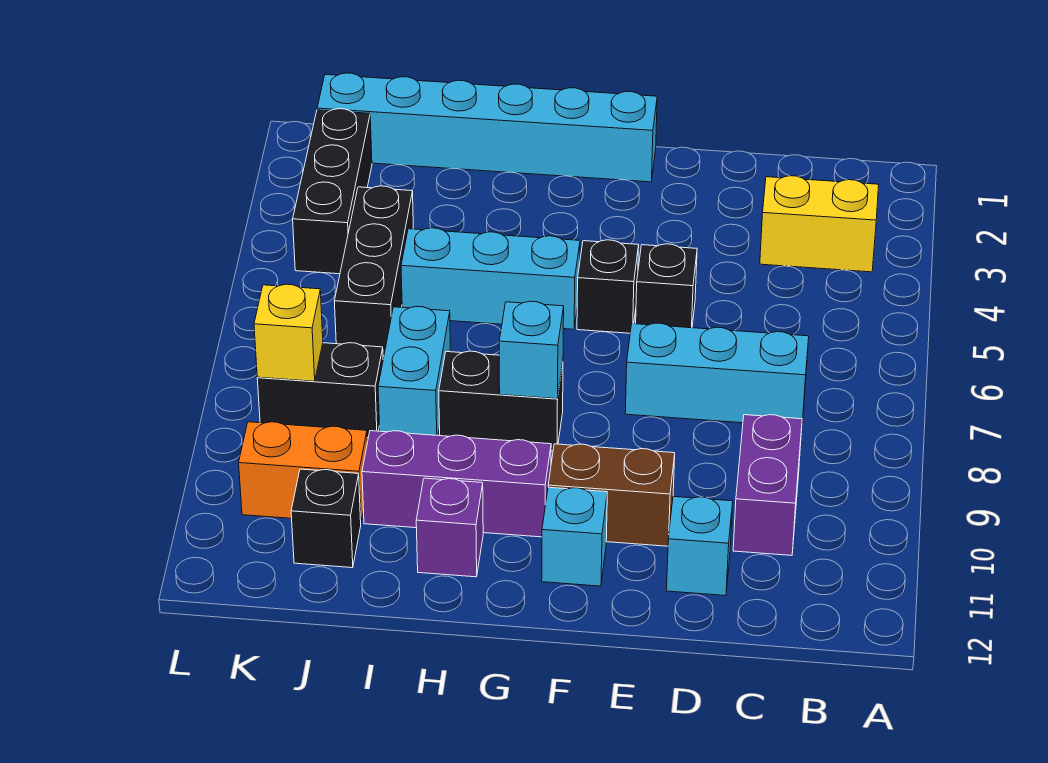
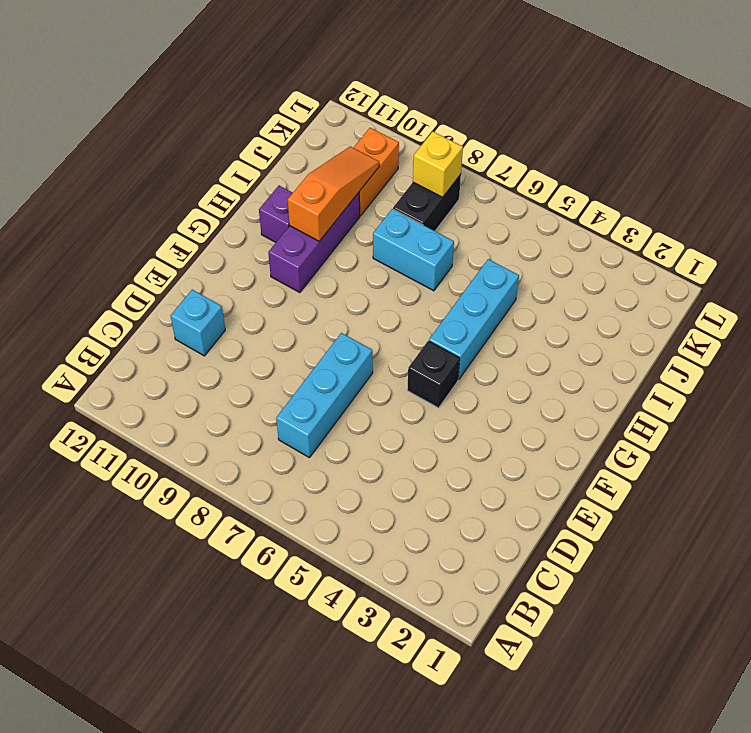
orange 1x3 slope [288,147,379,241] -> none
none -> yellow 1x2 brick [760,176,879,272]
none -> purple 1x2 brick [733,415,802,555]
none -> black 1x1 brick [636,244,697,328]

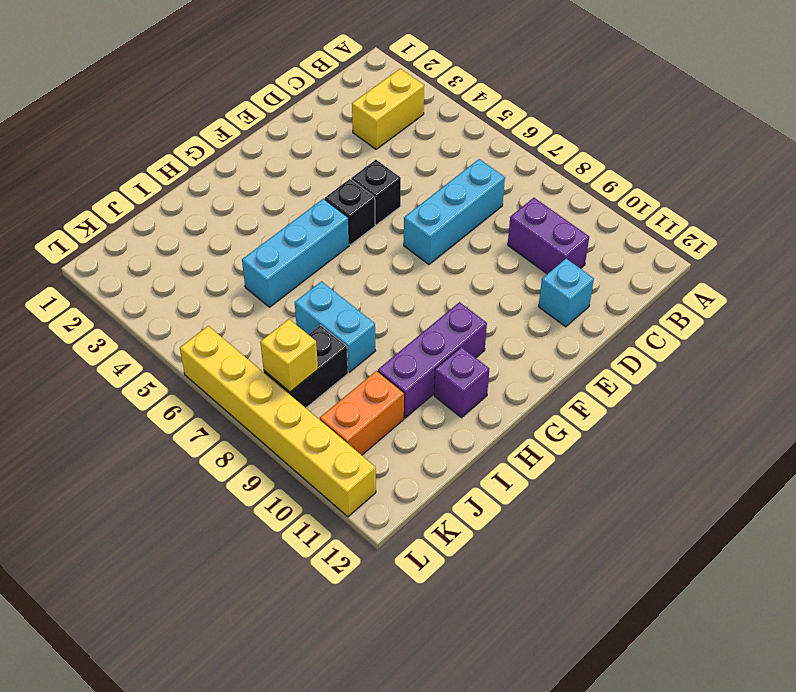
yellow 1x6 brick [180,326,376,517] -> none
none -> brown 1x2 brick [548,444,675,546]
none -> cyan 1x6 brick [317,73,657,182]
none -> cyan 1x1 brick [542,487,607,586]

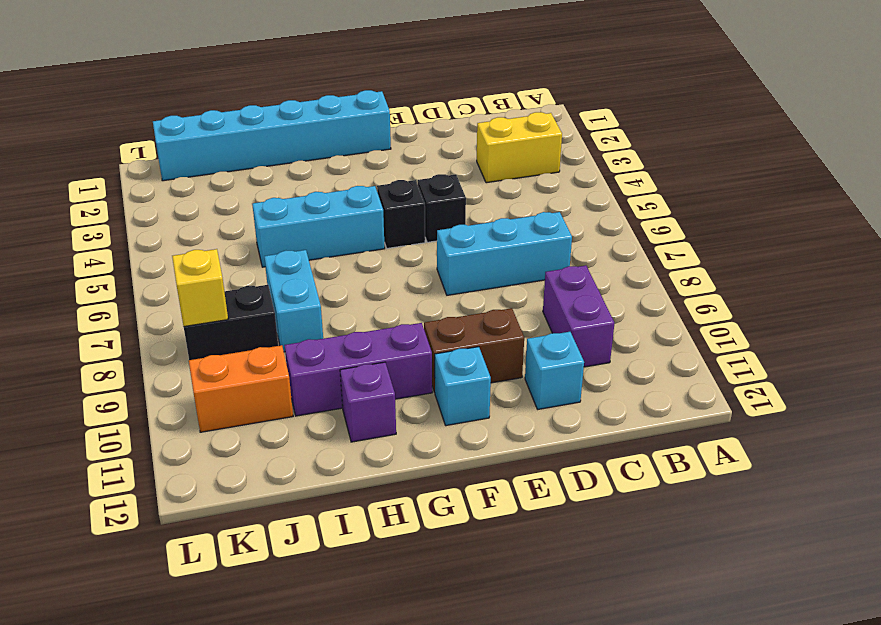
none -> black 1x2 brick [439,351,563,451]
none -> black 1x3 brick [334,186,413,356]
none -> black 1x1 brick [291,469,361,568]

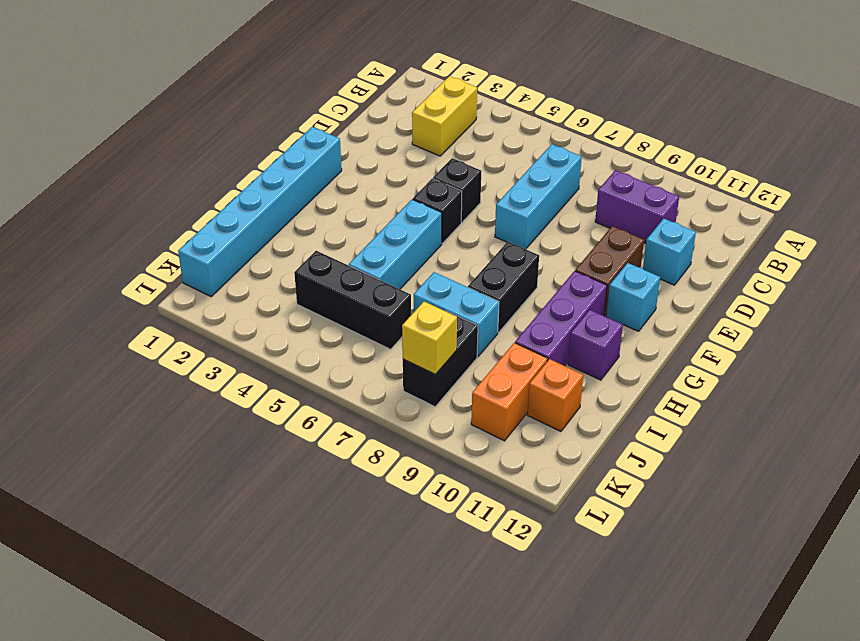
orange 1x1 brick [527,359,583,431] -> black 1x1 brick [291,469,361,568]
none -> black 1x3 brick [293,109,372,274]
none -> cyan 1x1 brick [499,301,564,399]

